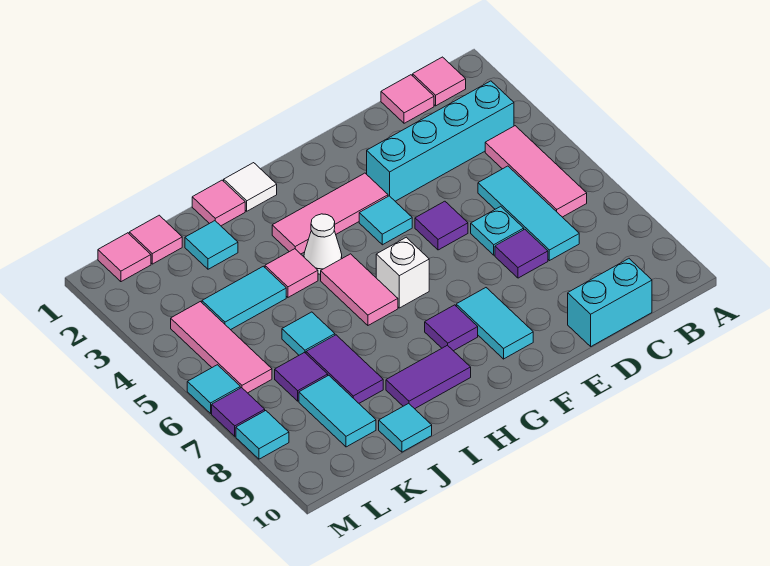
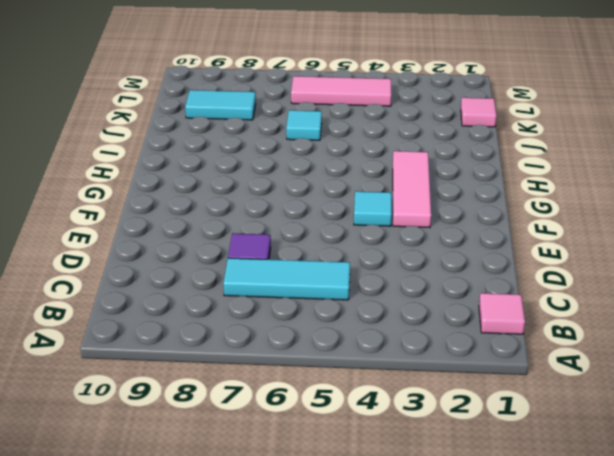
none -> cyan 1x4 brick [367,81,514,201]
none -> pink 1x3 tile [485,126,587,217]
none -> pink 1x1 tile [381,75,434,123]
none -> cyan 1x2 brick [568,259,652,346]

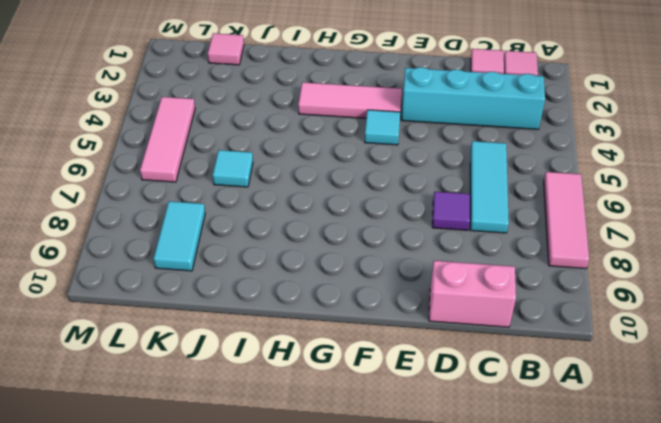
pink 1x3 tile [544,172,589,269] -> pink 1x3 tile moved to [485,126,587,217]
pink 1x2 brick [429,261,516,327] -> cyan 1x2 brick [568,259,652,346]
none -> cyan 1x1 plate [471,206,524,255]
none -> purple 1x1 tile [415,201,468,250]
none -> cyan 1x2 tile [456,288,533,359]
none -> white 1x1 brick [376,237,429,308]

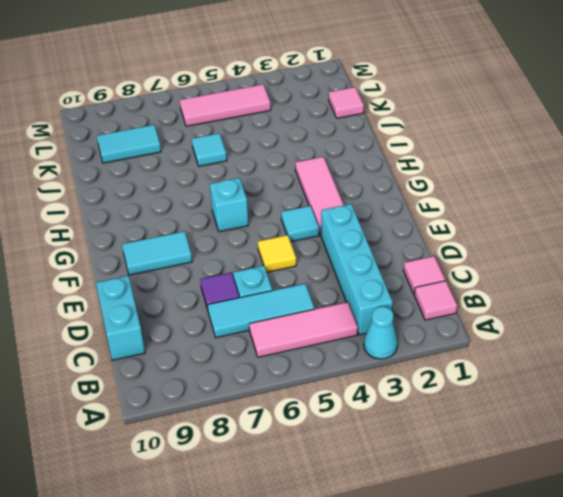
cyan 1x1 cone [364,307,398,359] -> none
yellow 1x1 tile [258,235,296,272] -> purple 1x1 tile [415,201,468,250]
cyan 1x1 brick [210,178,248,232] -> white 1x1 brick [376,237,429,308]
none -> purple 1x1 tile [425,305,478,351]
none -> white 1x1 tile [224,163,277,211]
none -> white 1x1 cone [304,214,342,274]
none -> pink 1x2 tile [321,254,398,325]

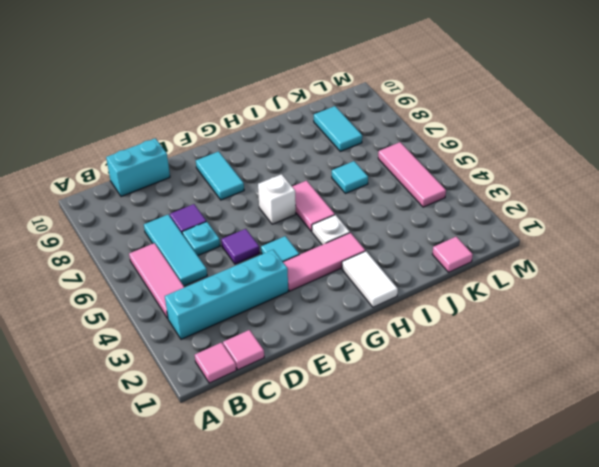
white 1x2 tile [342,251,398,307] -> white 1x1 tile [224,163,277,211]
white 1x1 plate [312,215,350,245] -> white 1x1 cone [304,214,342,274]
none -> purple 1x1 tile [425,305,478,351]
none -> purple 1x2 tile [386,345,471,409]
none -> pink 1x1 tile [192,180,245,226]
none -> pink 1x1 tile [265,249,318,297]

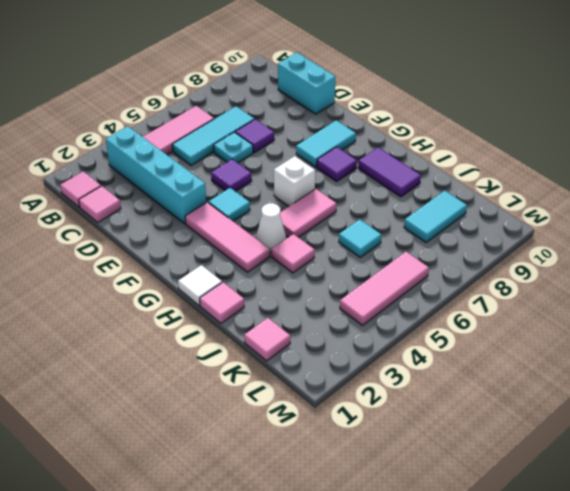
none -> cyan 1x1 tile [185,221,238,269]
none -> cyan 1x2 tile [202,266,286,330]
none -> purple 1x2 tile [306,335,383,403]
none -> cyan 1x1 tile [379,403,432,452]

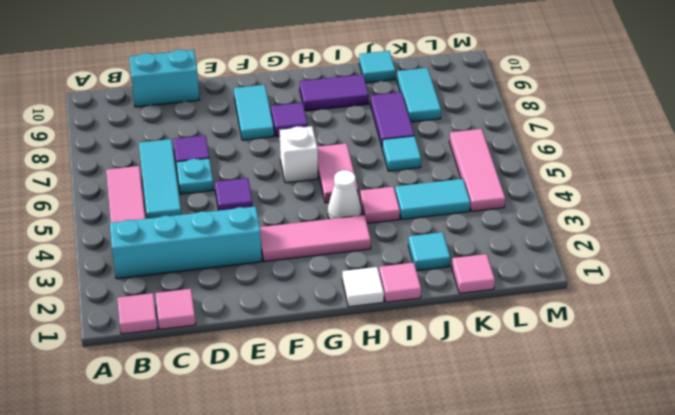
none -> cyan 1x1 tile [359,196,412,245]
none -> purple 1x1 tile [275,353,328,401]
none -> pink 1x1 tile [98,233,151,282]
none -> cyan 1x1 tile [187,365,240,413]

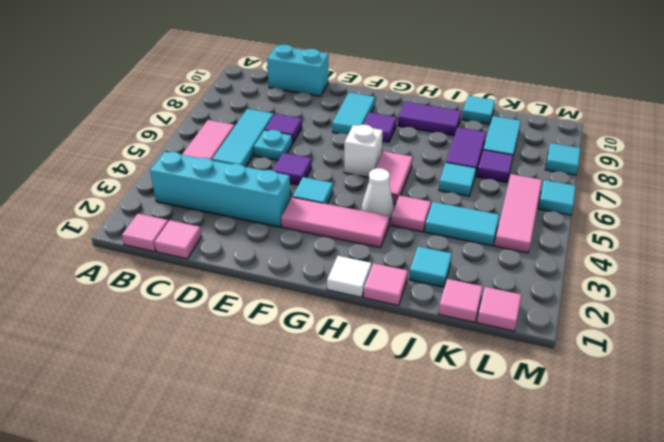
none -> purple 1x1 tile [212,388,265,436]

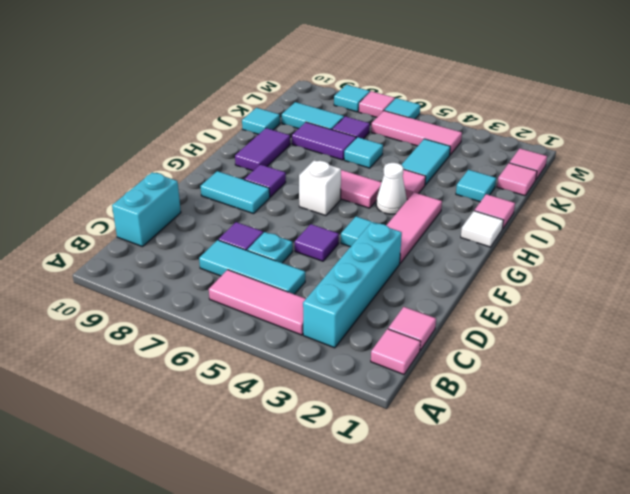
pink 1x1 tile [359,91,395,117] -> purple 1x1 tile [212,388,265,436]

